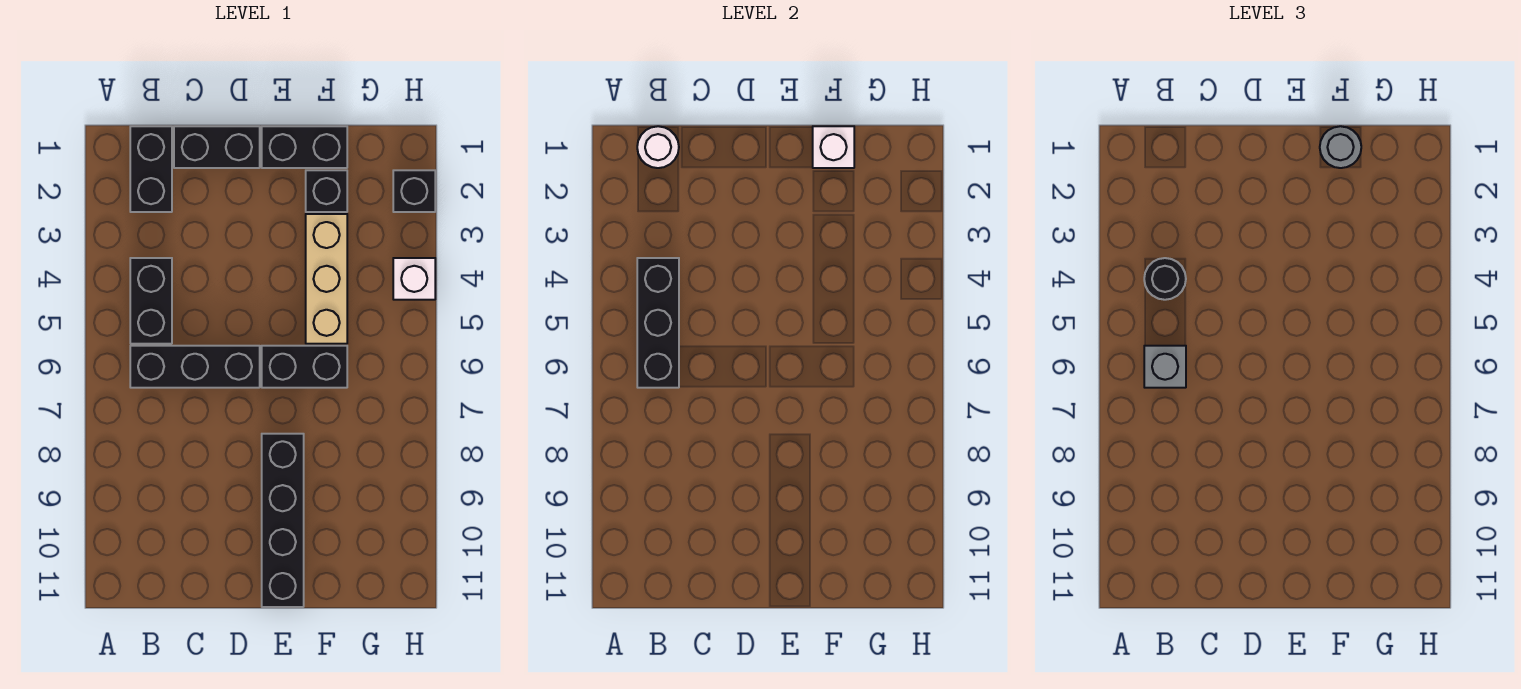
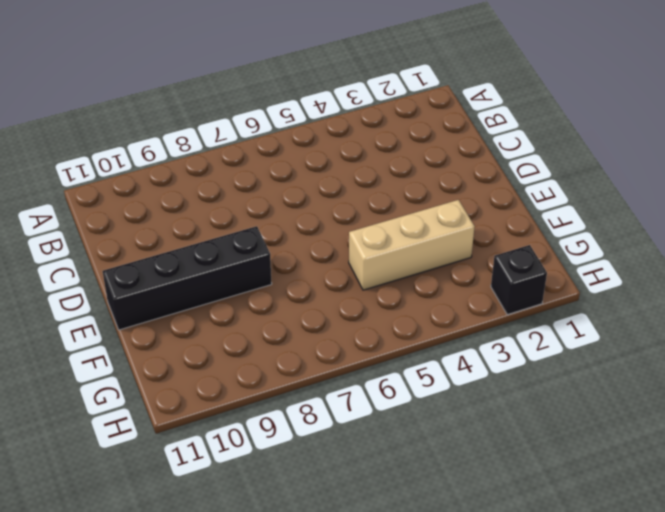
none -> black 1x2 brick [130,126,172,212]
none -> black 1x2 brick [130,258,172,344]
none -> black 1x3 brick [130,346,260,388]

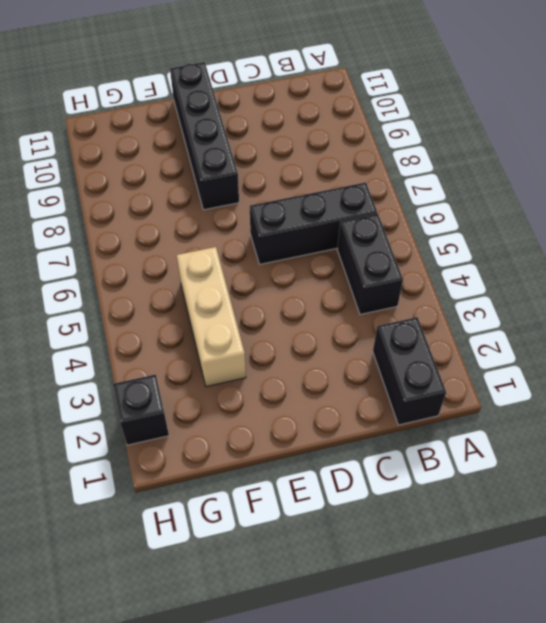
none -> black 1x2 brick [174,126,260,168]
none -> black 1x2 brick [262,126,347,168]
none -> black 1x2 brick [262,346,347,388]

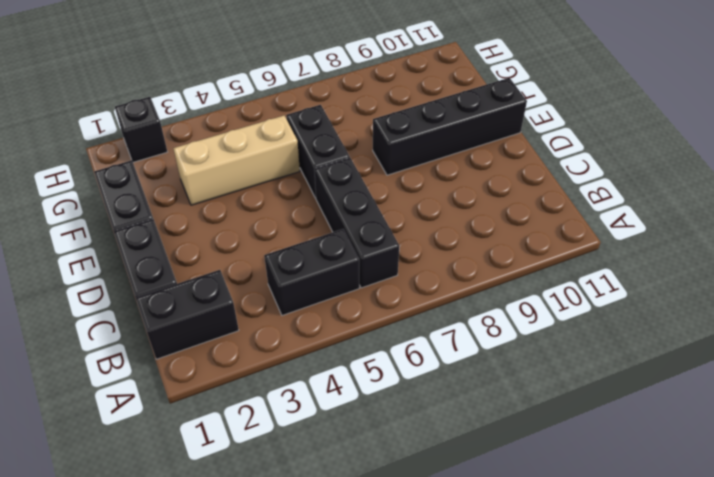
none -> black 1x1 brick [306,170,347,212]
none -> white 1x1 brick [393,258,435,300]
none -> white 1x1 round brick [637,126,679,168]

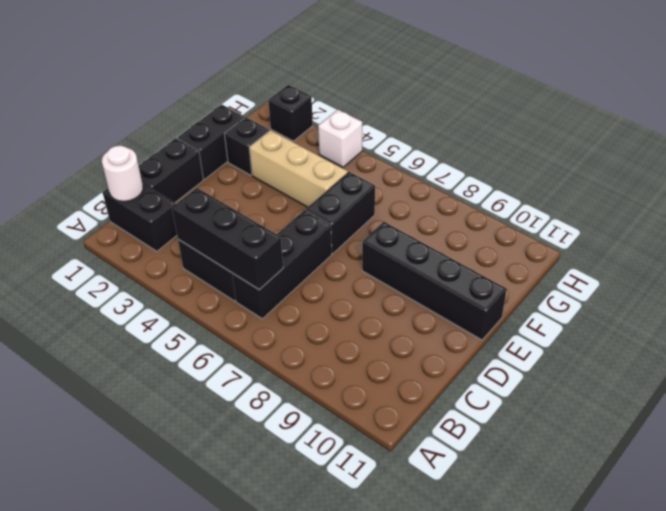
none -> white 1x1 brick [813,126,854,168]
none -> black 1x1 round brick [1144,258,1186,300]
none -> grey 1x1 brick [1144,346,1186,388]

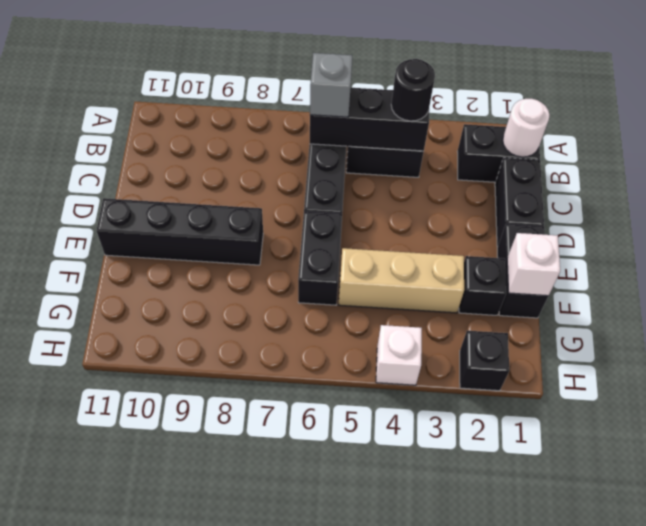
none -> grey 1x1 round brick [1320,126,1361,168]

